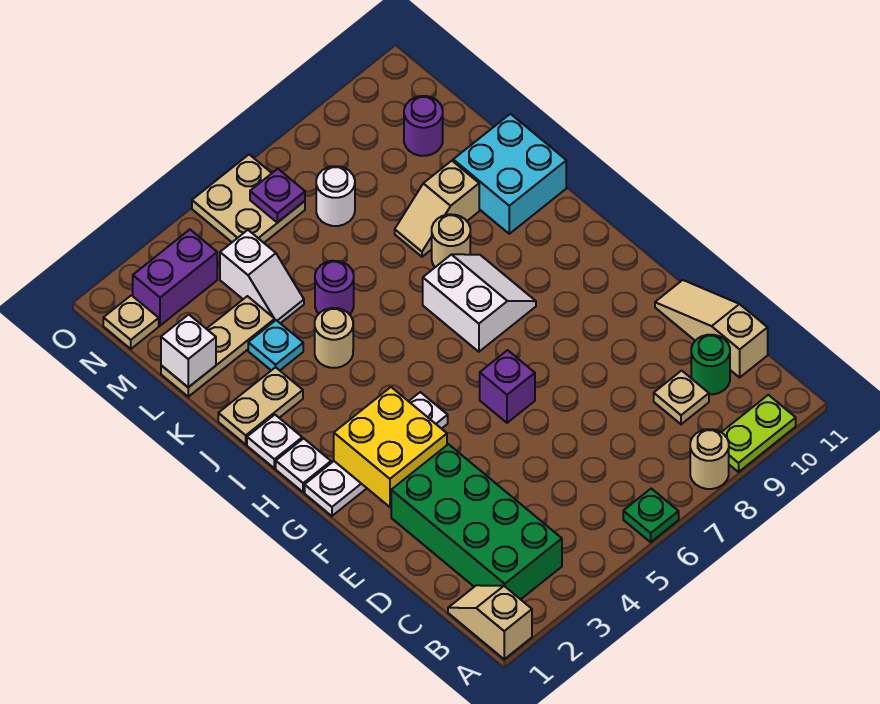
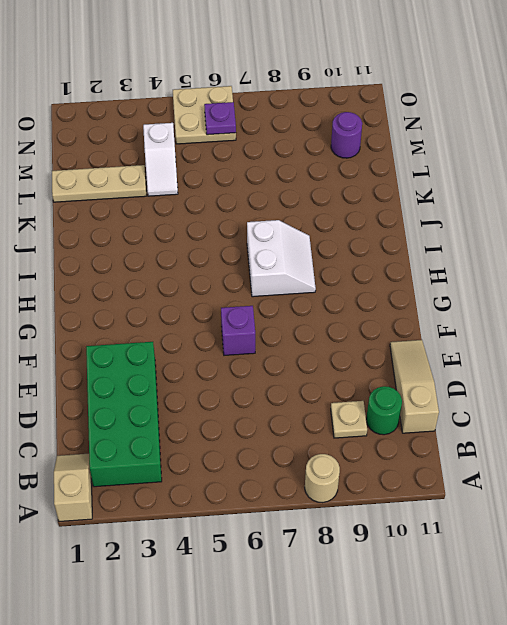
none -> green 1x1 plate [623,489,679,542]
none -> lime 1x2 plate [721,395,796,472]
none -> white 1x4 plate [305,392,448,516]
none -> white 1x1 plate [276,438,331,492]

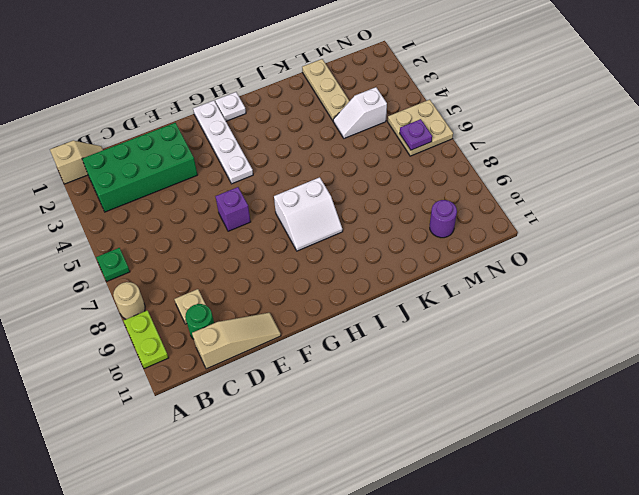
none -> white 1x1 plate [247,415,302,468]
none -> tan 1x2 plate [218,367,303,444]
none -> tan 1x1 round brick [315,308,353,368]
none -> tan 1x1 round brick [432,214,470,267]

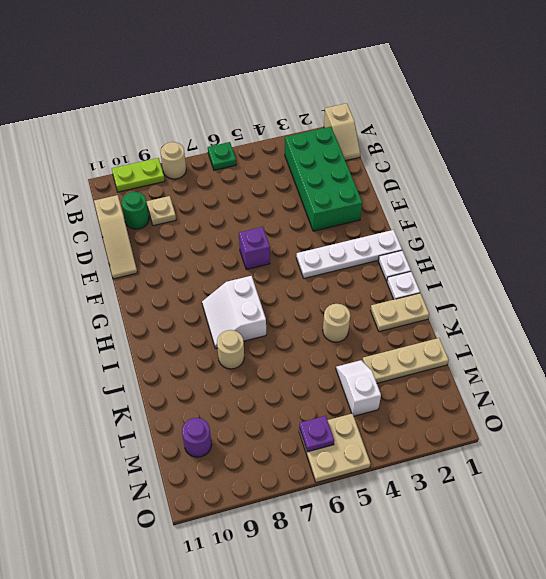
none -> cyan 2x2 brick [453,114,566,234]
none -> cyan 1x1 plate [248,320,303,370]
none -> purple 1x1 round brick [315,261,354,315]
none -> tan 1x2 slope [395,161,479,257]

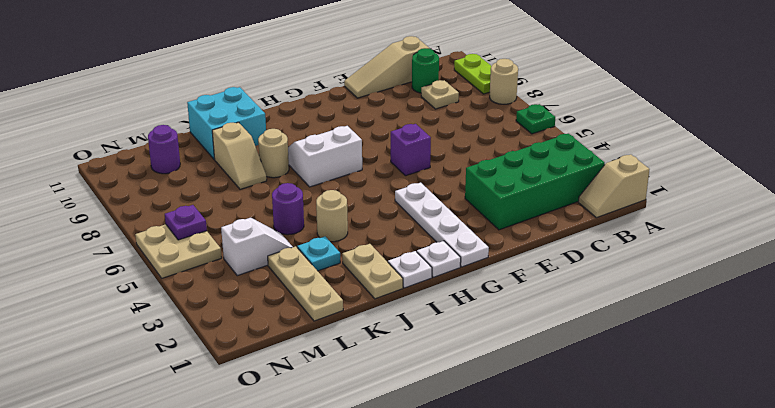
none -> white 1x1 round brick [316,166,355,226]
none -> tan 1x1 plate [103,295,159,349]
none -> purple 1x2 brick [133,230,217,326]
none -> yellow 2x2 brick [334,387,447,507]

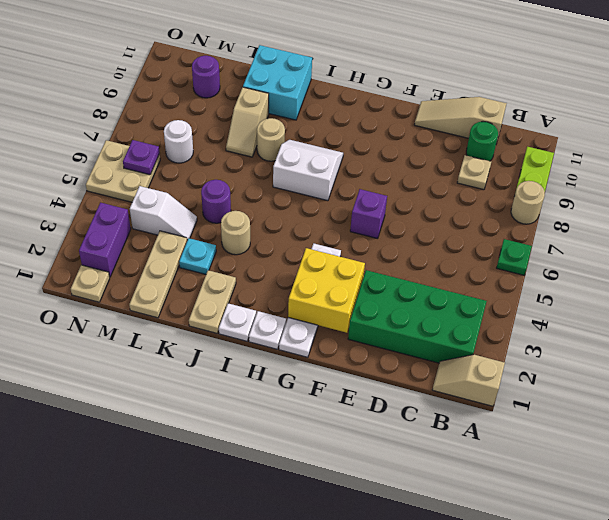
none -> white 1x1 brick [161,315,216,387]

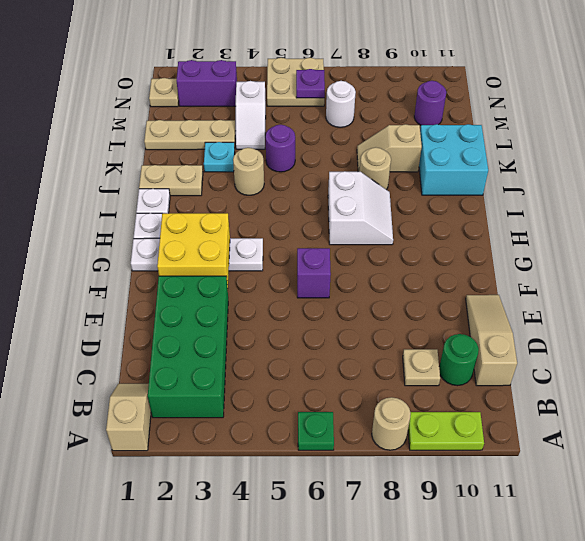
none -> white 1x1 brick [161,315,216,387]

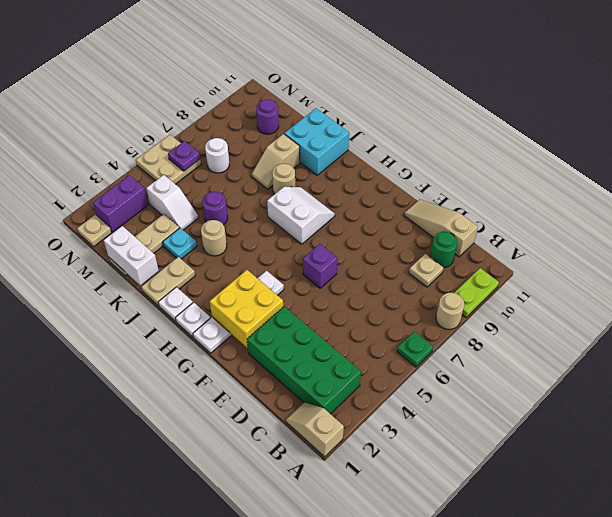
white 1x2 brick [104,226,159,285] -> white 1x1 brick [161,315,216,387]

